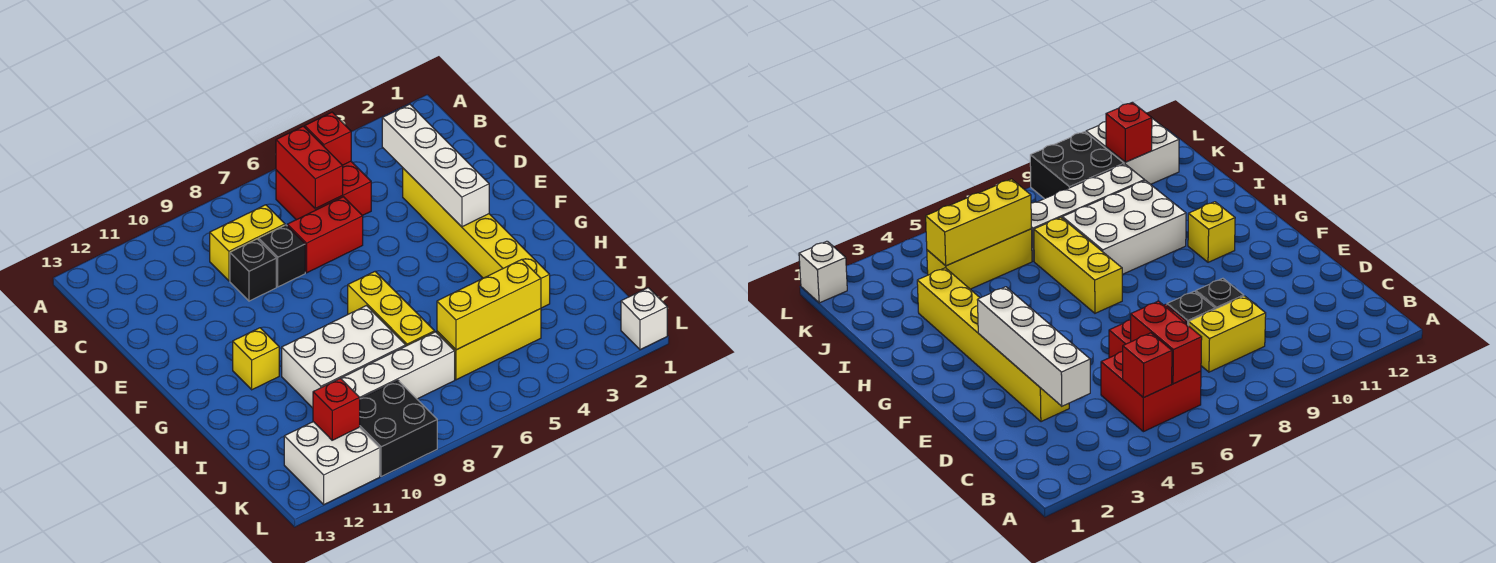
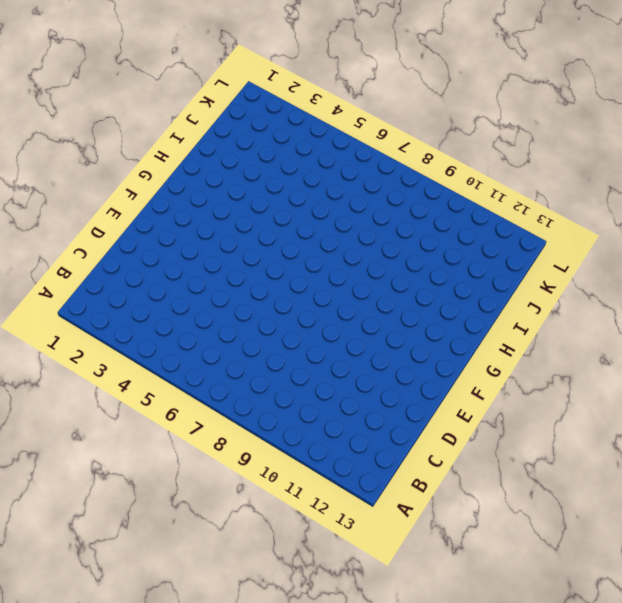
none -> red 2x2 brick [276,161,371,220]
none -> yellow 1x2 brick [210,205,285,281]
none -> yellow 1x6 brick [403,168,550,308]

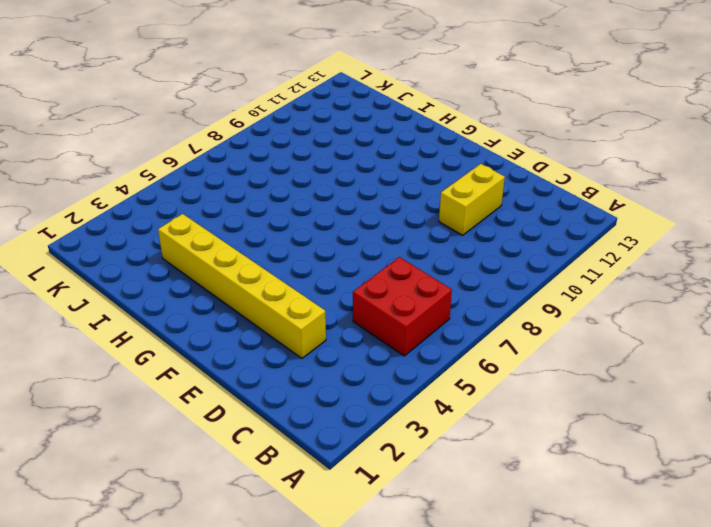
yellow 1x2 brick [439,164,505,235] -> yellow 1x2 brick moved to [210,205,285,281]
none -> red 1x2 brick [287,197,363,273]
none -> black 1x1 brick [259,225,305,287]
none -> black 1x1 brick [230,239,276,301]

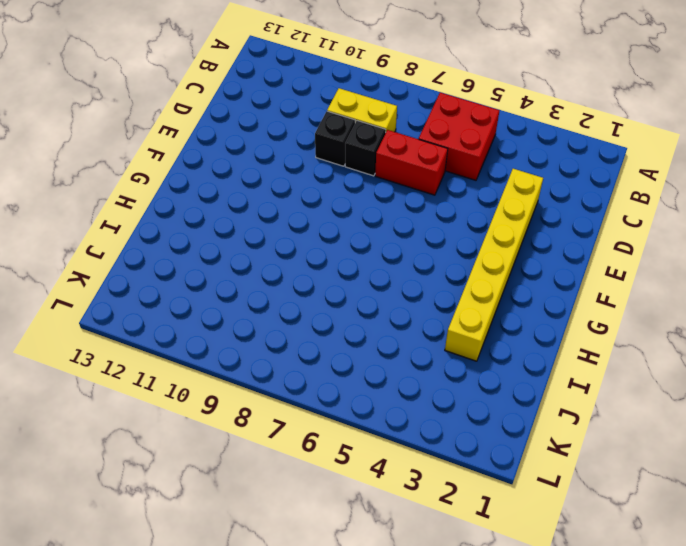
none -> yellow 1x3 brick [348,272,435,346]
none -> yellow 1x1 brick [233,328,279,390]
none -> white 2x3 brick [282,306,406,408]

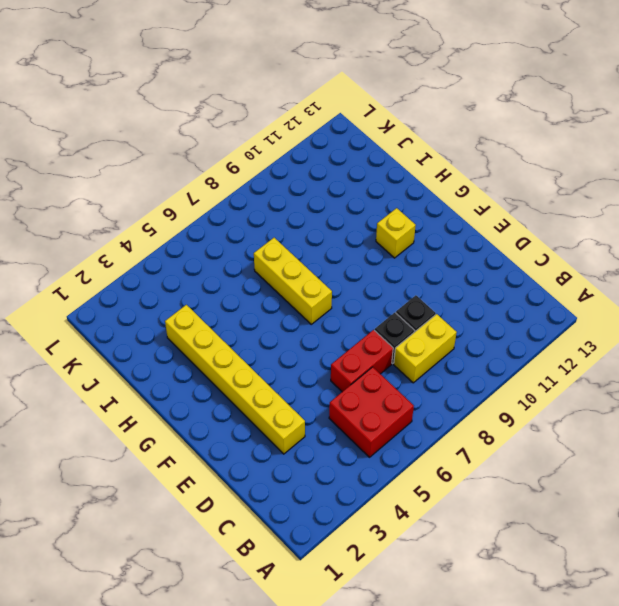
none -> white 2x3 brick [282,306,406,408]
none -> yellow 1x3 brick [437,309,541,380]
none -> white 1x4 brick [341,332,455,399]

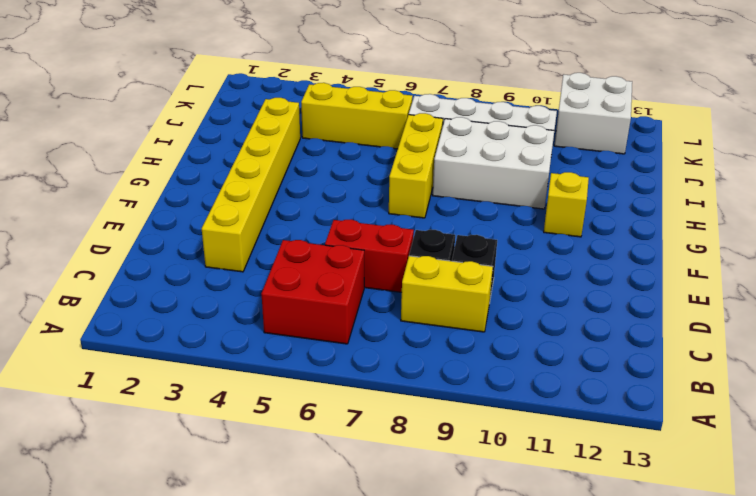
none -> black 2x2 brick [360,380,437,477]
none -> white 1x1 brick [621,288,667,350]
none -> red 1x1 brick [305,112,351,165]

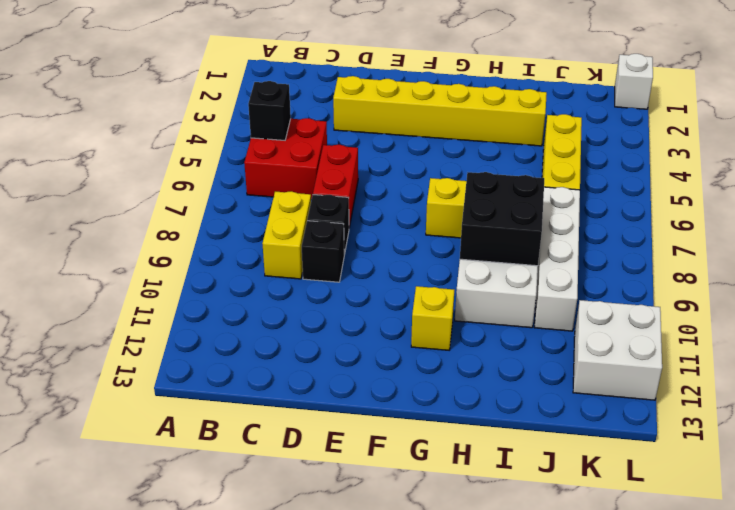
black 1x1 brick [248,81,291,140] -> red 1x1 brick [305,112,351,165]
black 2x2 brick [460,172,544,266] -> black 2x2 brick moved to [360,380,437,477]
none -> red 1x2 brick [276,126,343,209]
none -> white 1x4 brick [382,104,489,227]
none -> yellow 1x3 brick [437,260,541,350]

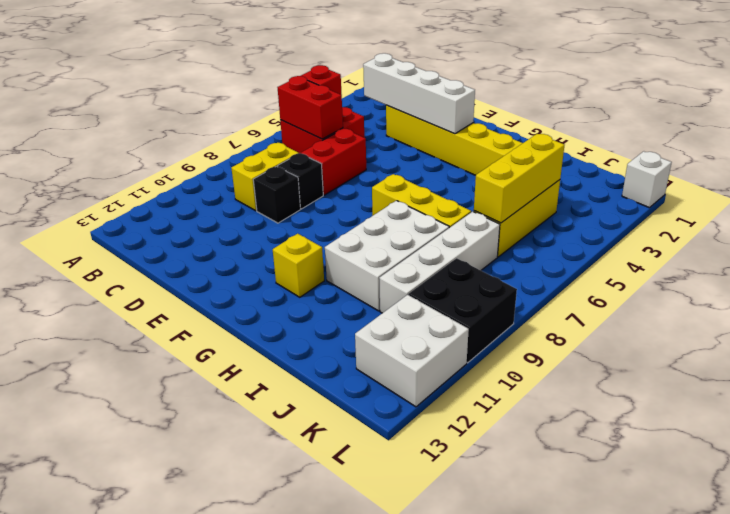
none -> red 1x1 brick [313,378,360,440]

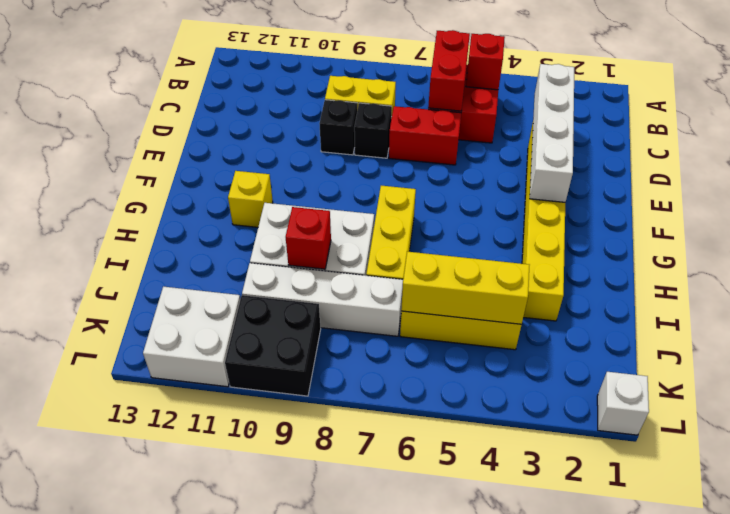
red 1x1 brick [286,207,331,269] -> red 1x1 brick moved to [313,378,360,440]

